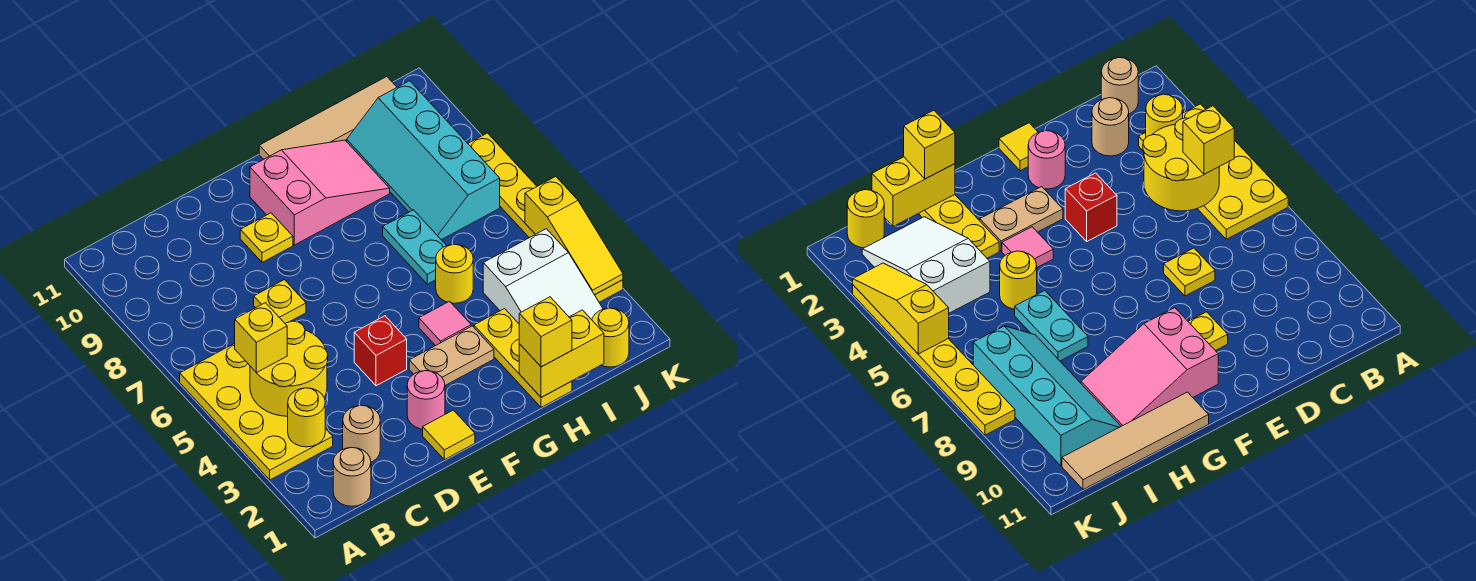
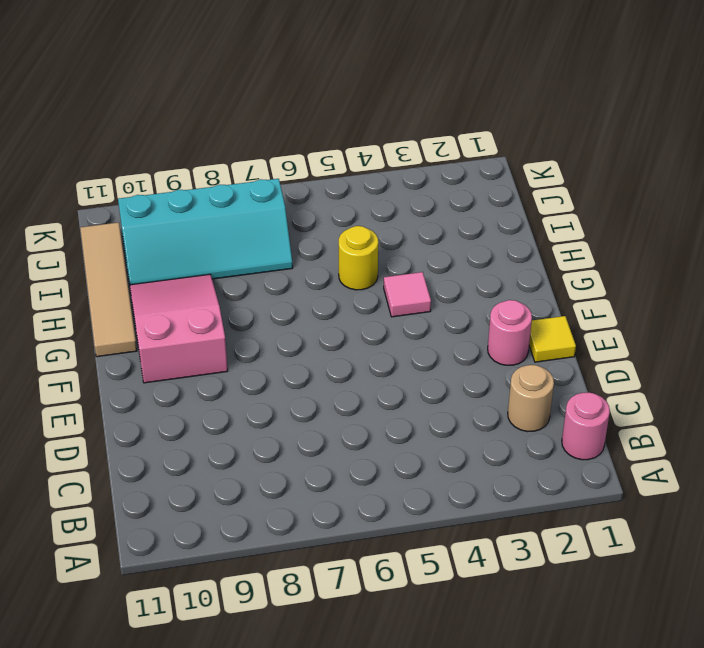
pink 1x1 round brick [562,393,610,460] -> tan 1x1 round brick [333,448,371,506]
none -> yellow 2x4 plate [180,343,333,480]
none -> yellow 1x1 plate [254,280,306,324]
none -> red 1x1 brick [354,316,407,386]

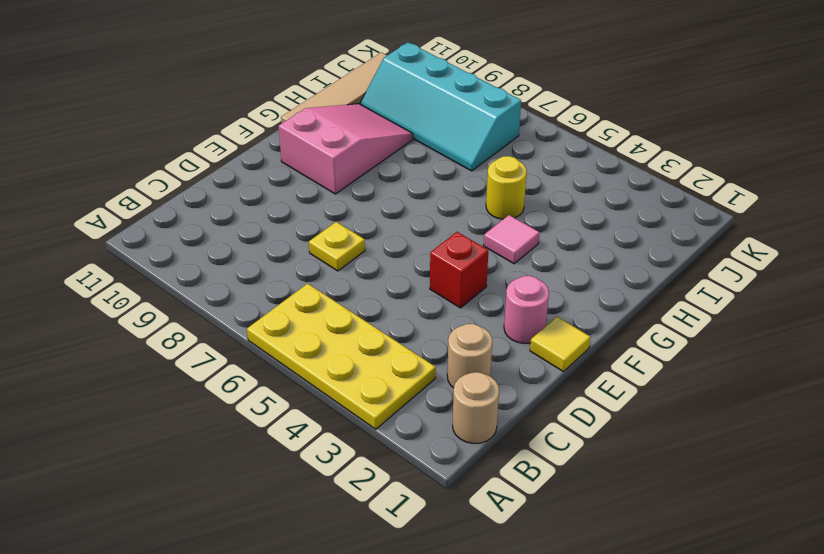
none -> yellow 1x1 plate [240,213,293,262]
none -> tan 1x2 plate [409,326,494,385]
none -> yellow 1x3 plate [474,309,572,407]

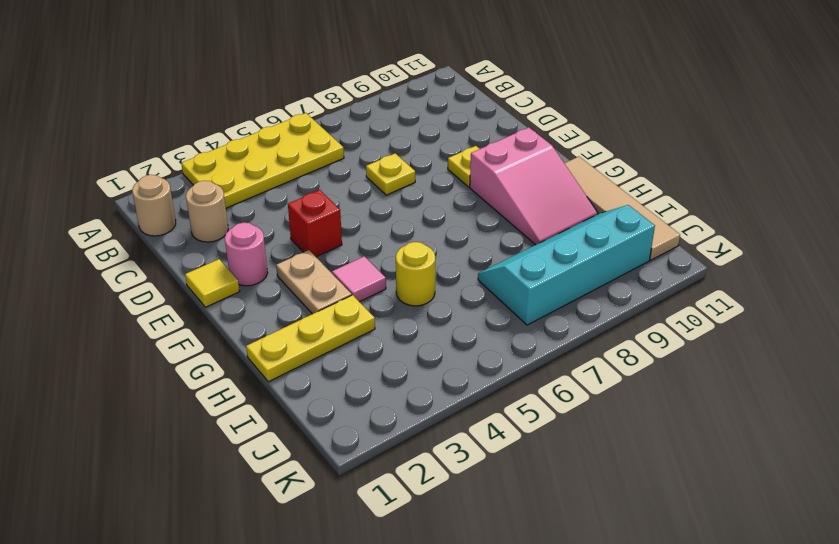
none -> cyan 1x2 plate [383,210,446,284]
none -> white 2x3 slope [483,229,603,323]
none -> yellow 1x1 round brick [592,308,629,367]

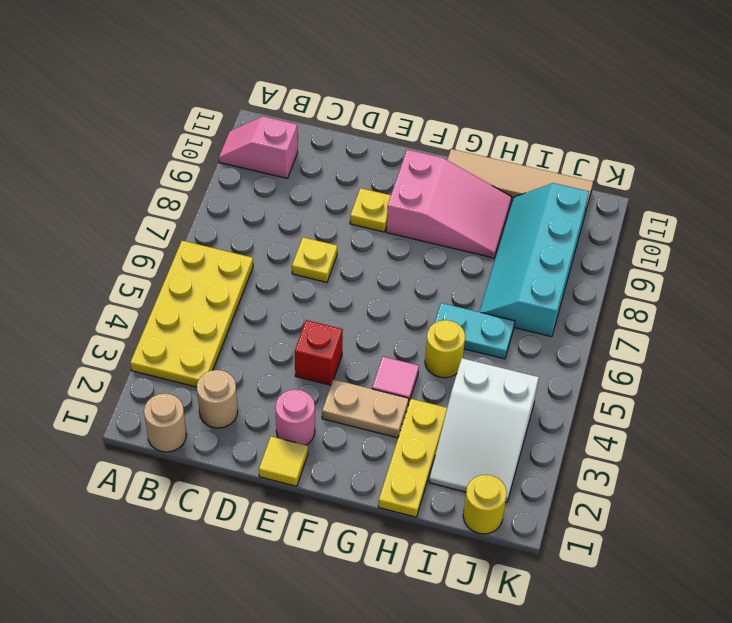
pink 1x2 slope [219,116,298,178] -> none
cyan 1x2 plate [435,303,515,359] -> cyan 1x2 plate turned to [383,210,446,284]
none -> yellow 1x6 plate [468,133,623,302]
none -> yellow 1x1 round brick [288,388,325,447]
none -> yellow 2x2 round brick [250,321,328,416]

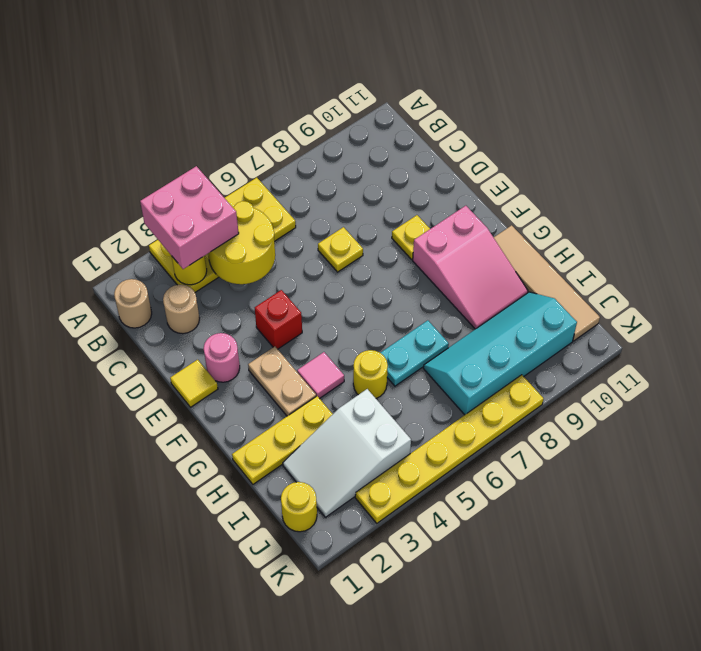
pink 2x2 brick [140,166,239,269] -> none
none -> yellow 1x2 brick [519,310,604,397]
none -> yellow 1x3 slope [525,177,623,295]
none -> yellow 1x1 brick [235,303,287,373]

